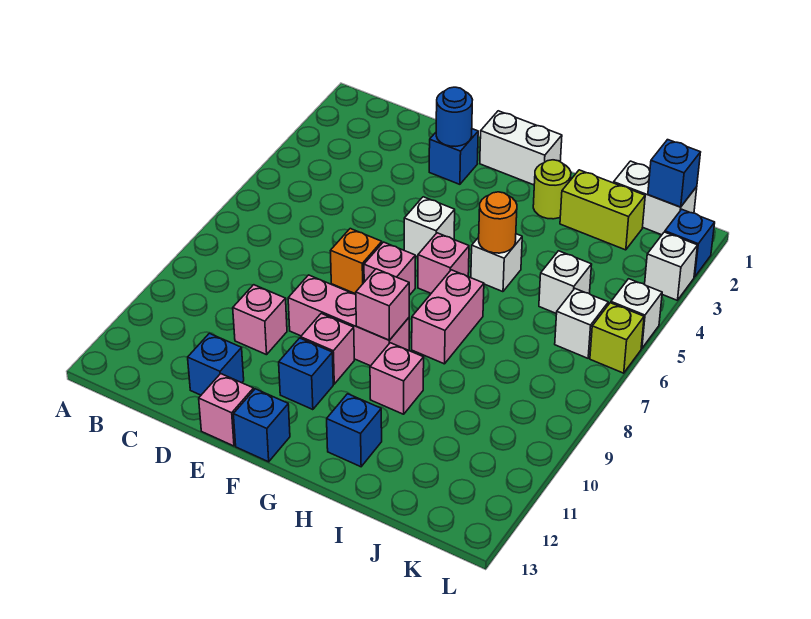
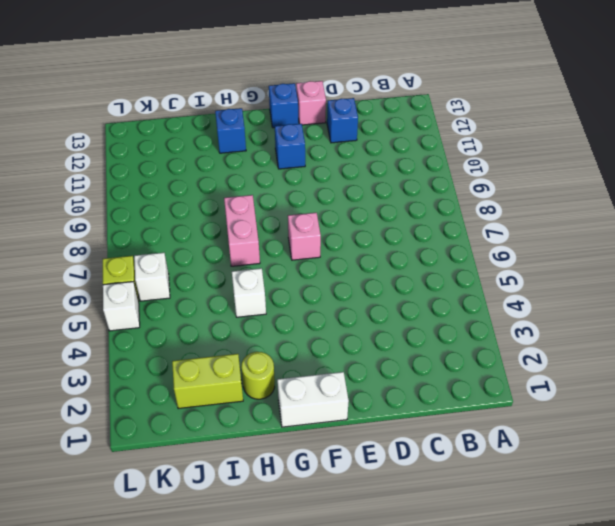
none -> pink 1x1 brick [233,285,287,355]
none -> blue 1x1 brick [429,129,478,184]
none -> orange 1x1 brick [330,229,382,294]
none -> pink 1x3 brick [288,275,409,366]

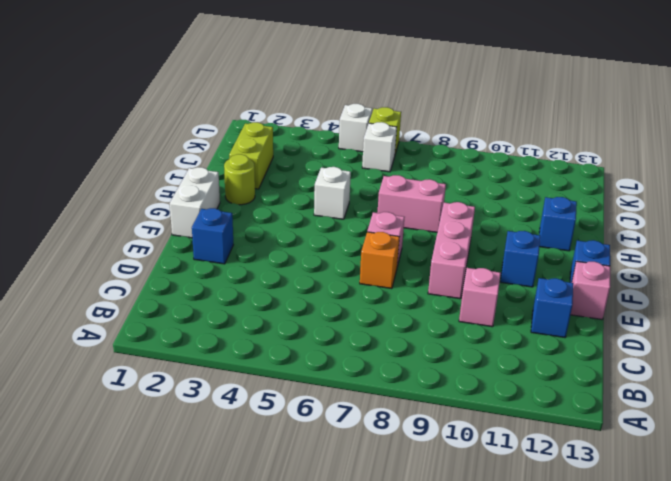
none -> white 1x1 brick [404,197,455,257]
none -> pink 1x1 brick [301,313,354,384]
none -> pink 1x1 brick [418,233,469,293]
none -> pink 1x1 brick [370,343,424,414]

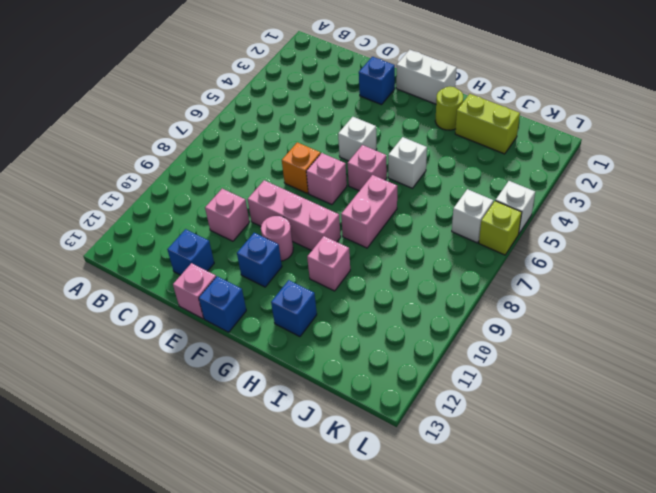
pink 1x1 round brick [261,216,293,261] -> pink 1x1 brick [301,313,354,384]
none -> white 1x2 brick [614,161,697,235]
none -> white 1x1 brick [539,251,592,314]
none -> blue 1x1 brick [665,209,715,277]
none -> white 1x1 brick [645,232,697,300]

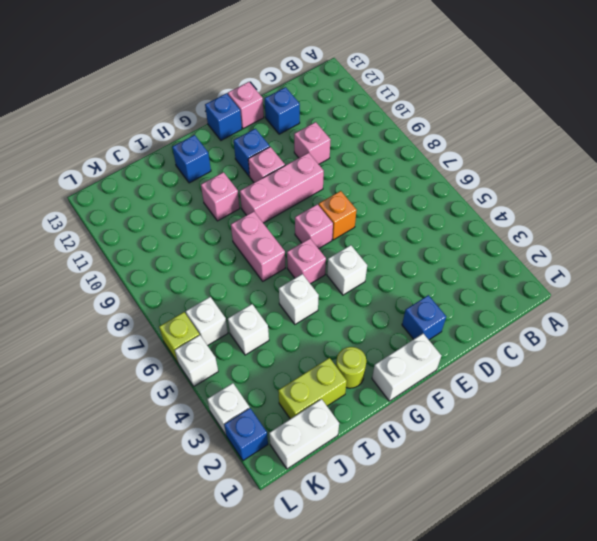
none -> blue 1x1 round brick [436,87,472,146]
none -> pink 1x1 brick [356,269,409,340]
none -> orange 1x1 round brick [479,192,517,253]
none -> blue 1x1 brick [648,140,701,207]

